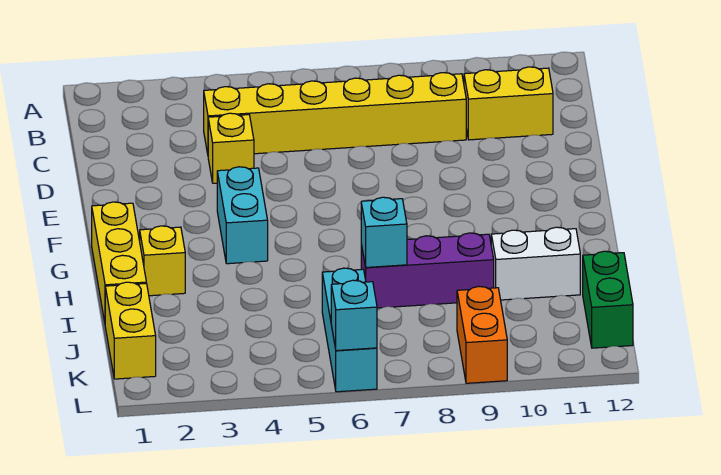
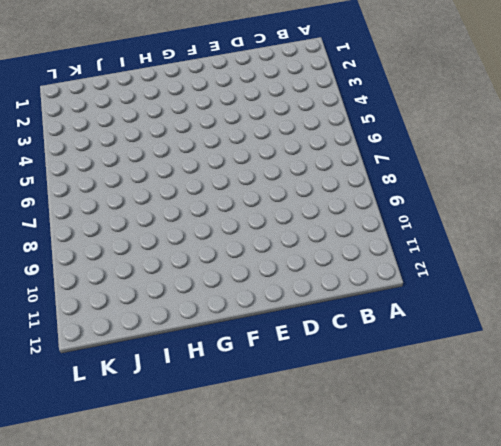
none -> yellow 1x6 brick [204,73,466,154]
none -> yellow 1x2 brick [464,67,553,140]
none -> yellow 1x1 brick [208,113,254,183]

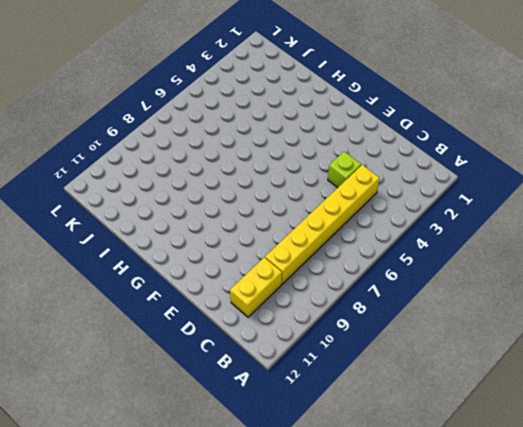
lime 1x1 brick [328,151,361,188] -> yellow 1x1 brick [208,113,254,183]
none -> cyan 1x2 brick [217,167,268,264]
none -> yellow 1x3 brick [92,202,146,322]
none -> yellow 1x1 brick [140,226,185,296]

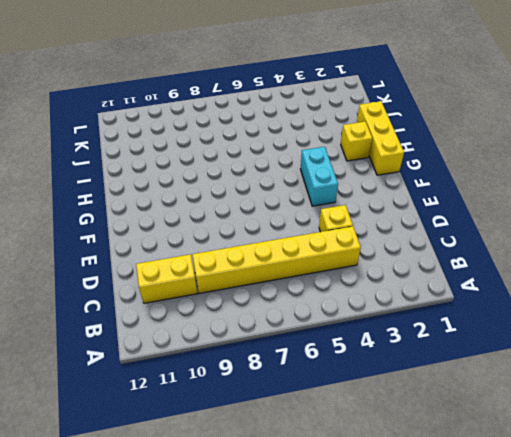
none -> purple 1x3 brick [361,233,494,308]
none -> white 1x2 brick [491,227,580,300]
none -> yellow 1x2 brick [105,282,156,379]

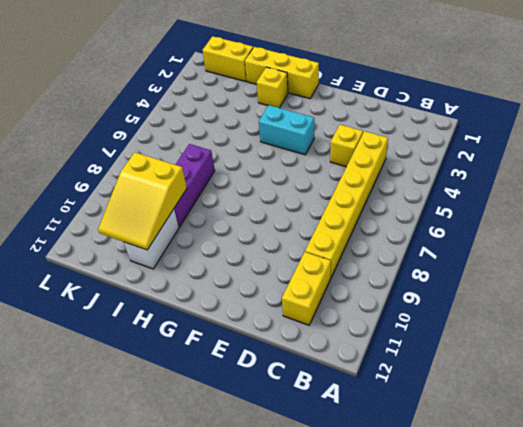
yellow 2x3 slope [98,152,187,250] -> none
none -> cyan 1x3 brick [322,268,377,392]
none -> green 1x2 brick [583,251,633,348]
none -> orange 1x2 brick [457,286,507,383]

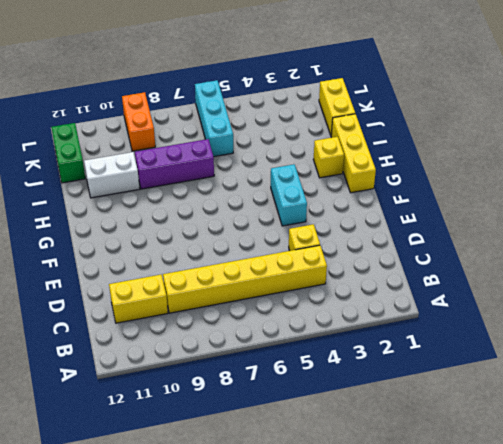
none -> cyan 1x1 brick [361,197,407,267]
none -> cyan 1x1 brick [331,280,377,351]

